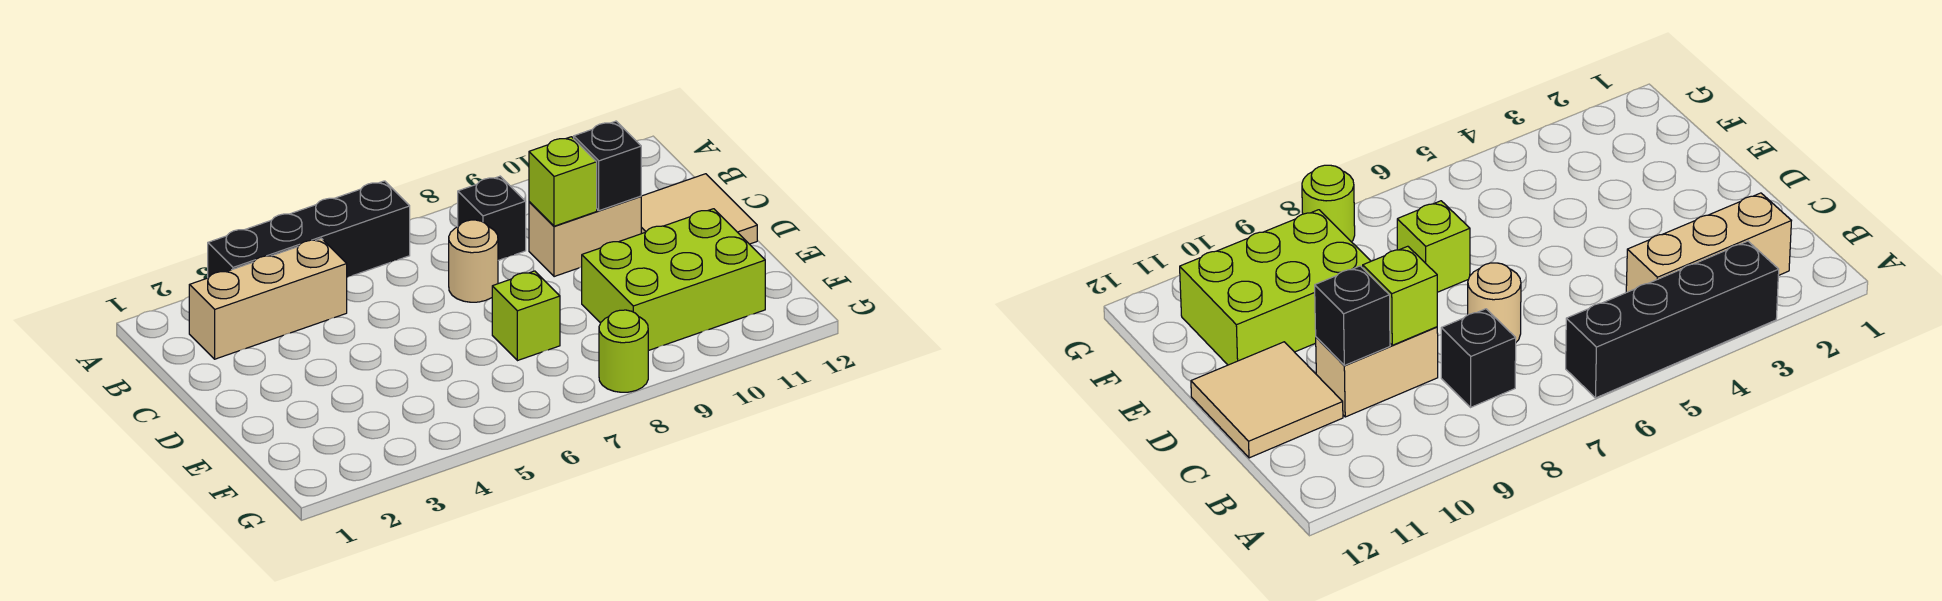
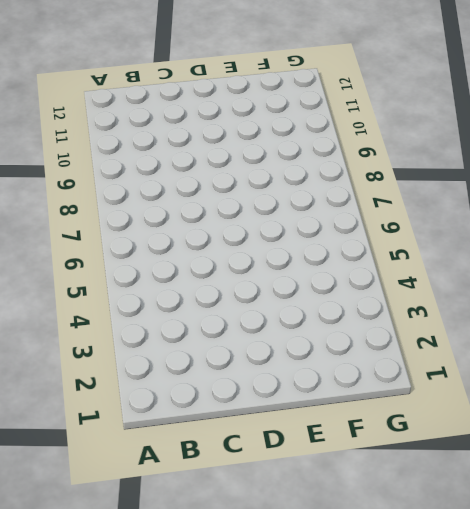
none -> black 1x4 brick [208,181,410,278]
none -> tan 1x3 brick [189,239,347,359]

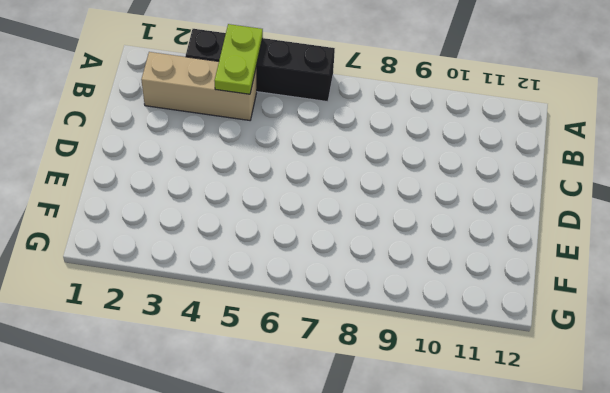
lime 1x2 plate [215,24,263,94] -> none
none -> black 1x1 brick [458,176,526,260]
none -> tan 1x1 round brick [449,220,498,302]

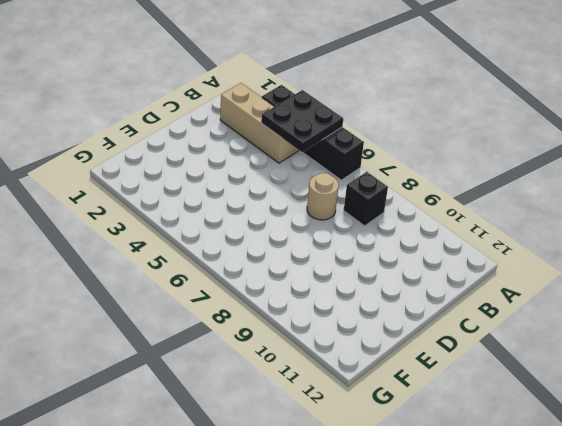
black 2x2 plate [261,90,343,152] -> none
none -> tan 1x2 brick [529,196,641,277]
none -> tan 2x2 tile [641,174,757,244]

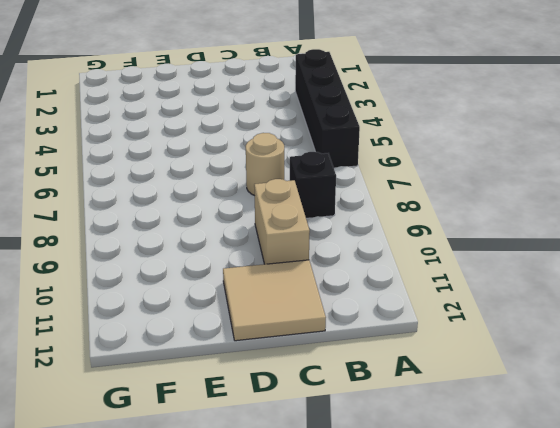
none -> tan 1x3 brick [189,239,347,359]
none -> lime 1x1 brick [492,271,560,361]

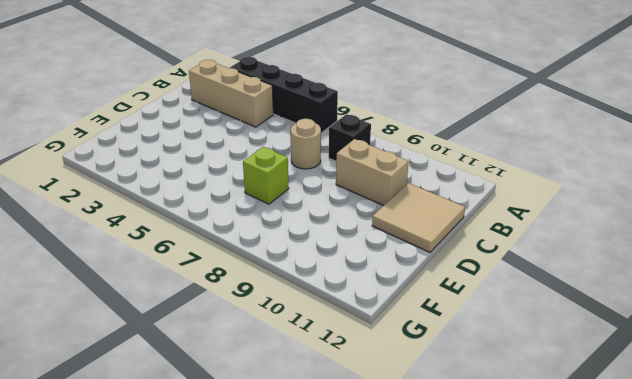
none -> lime 2x3 brick [582,209,765,351]
none -> lime 1x1 round brick [599,310,648,392]

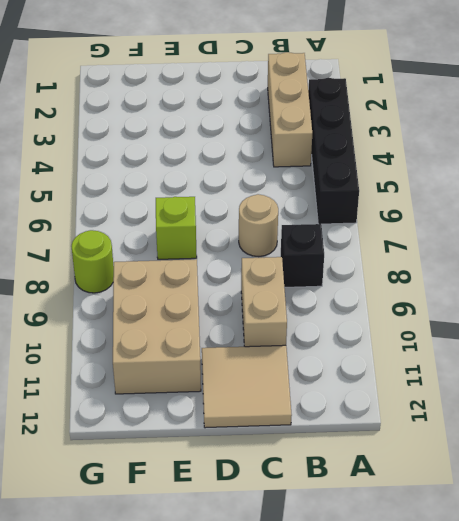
tan 2x3 brick [113,259,201,394] -> lime 2x3 brick [582,209,765,351]
none -> lime 1x1 brick [529,137,597,226]
none -> black 1x1 brick [574,121,641,211]

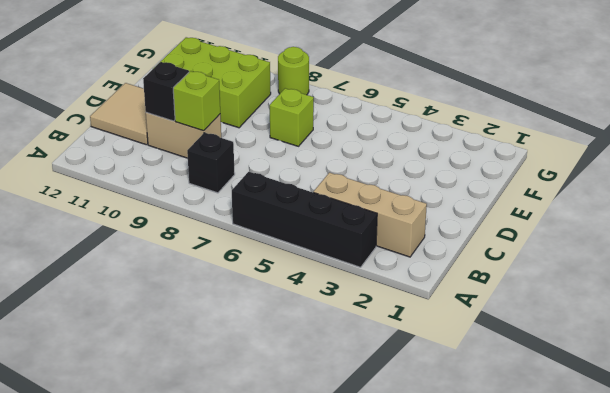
none -> tan 1x1 round brick [449,220,498,302]

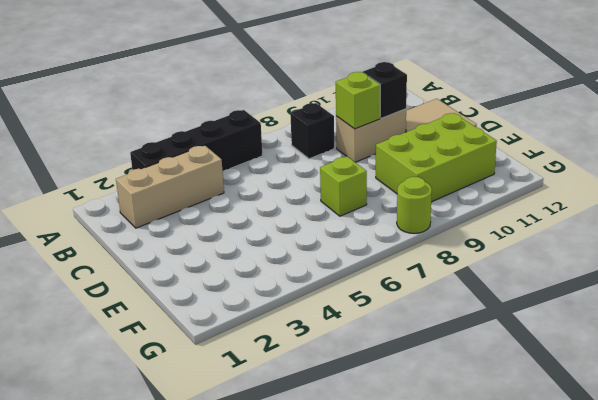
none -> tan 1x1 round brick [449,220,498,302]

